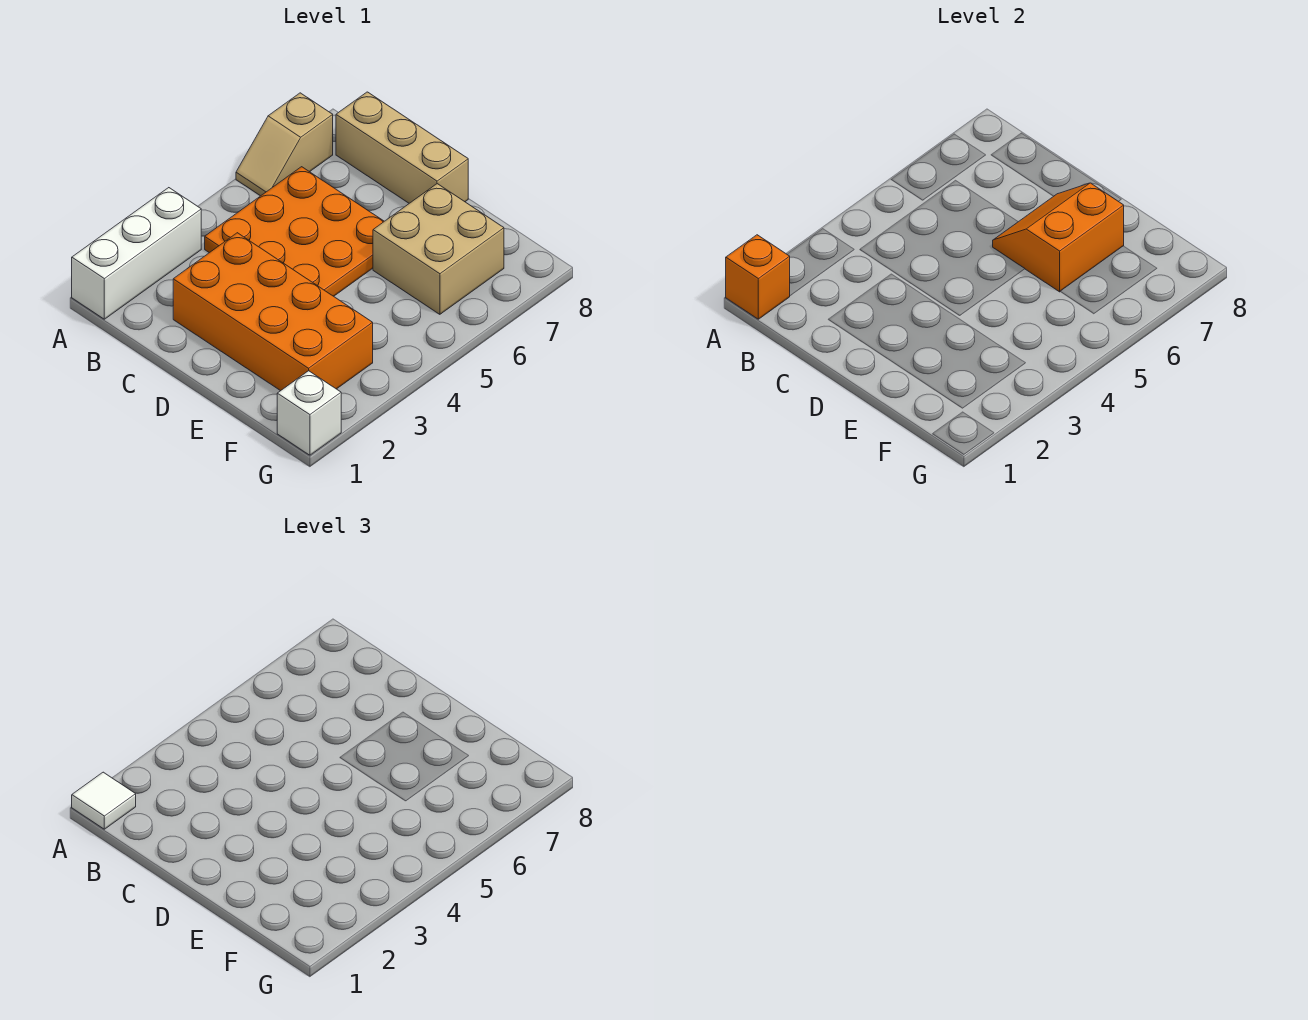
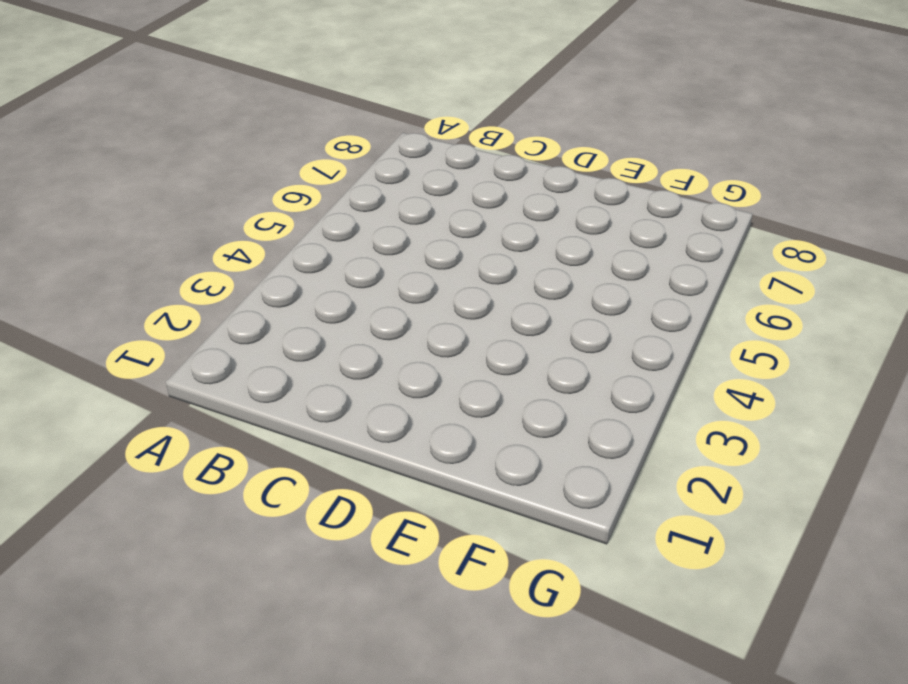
none -> white 1x3 brick [72,188,201,319]
none -> tan 1x2 slope [236,93,333,196]

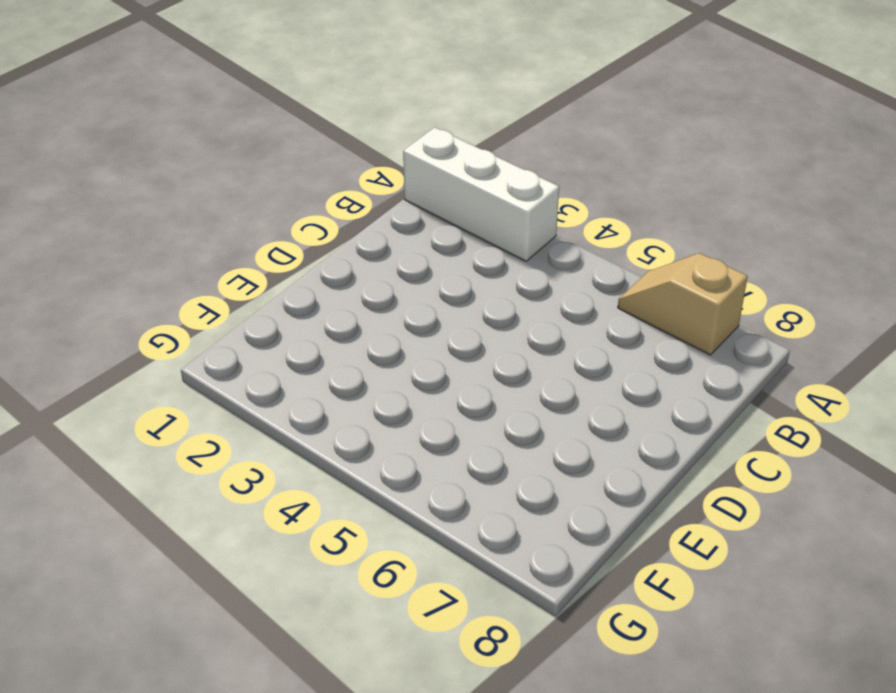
none -> orange 3x3 plate [205,167,384,296]
none -> tan 1x3 brick [336,92,468,203]

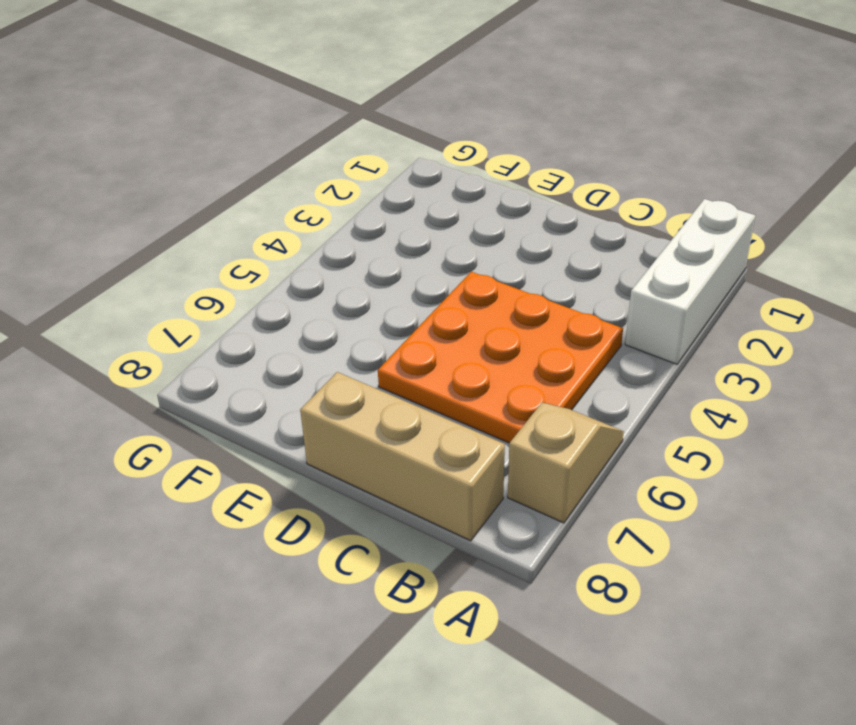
none -> orange 2x4 brick [173,233,373,391]
none -> tan 2x2 brick [373,184,504,314]

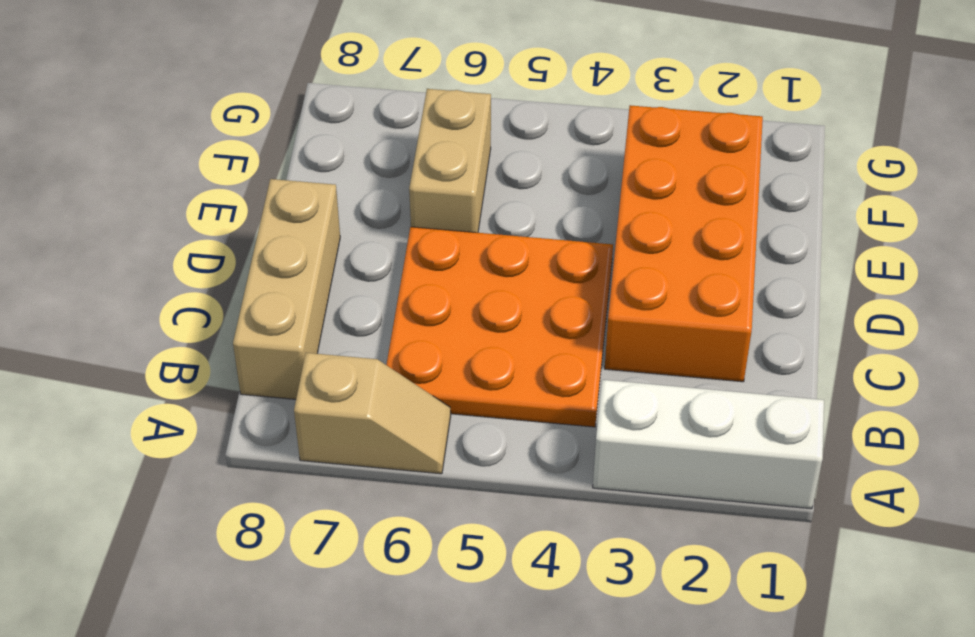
tan 1x2 brick [409,89,491,233] -> tan 2x2 brick [373,184,504,314]
none -> white 1x1 brick [277,371,341,455]
none -> orange 1x1 brick [726,235,790,319]

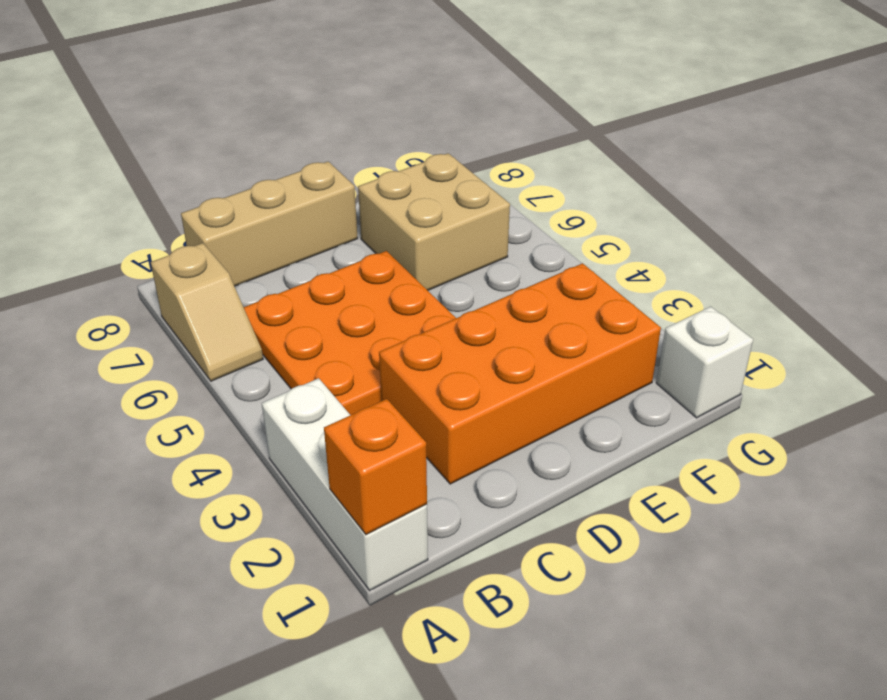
none -> orange 2x2 slope [993,183,1124,292]
none -> white 1x1 tile [72,772,136,829]

